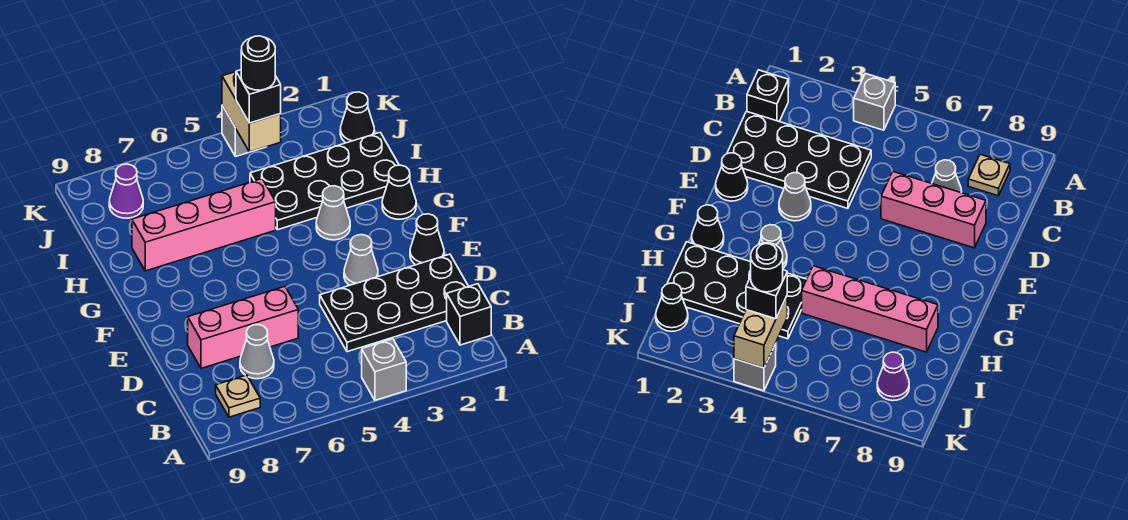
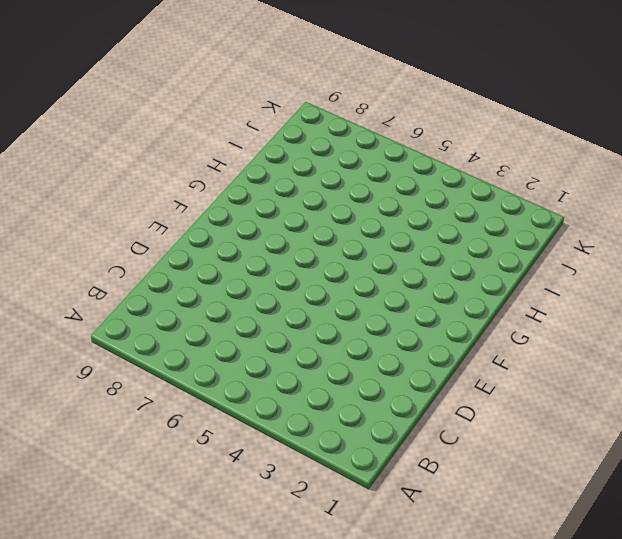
none -> grey 1x1 brick [362,339,406,400]
none -> black 1x1 brick [447,284,491,345]
none -> tan 1x1 plate [216,375,260,417]

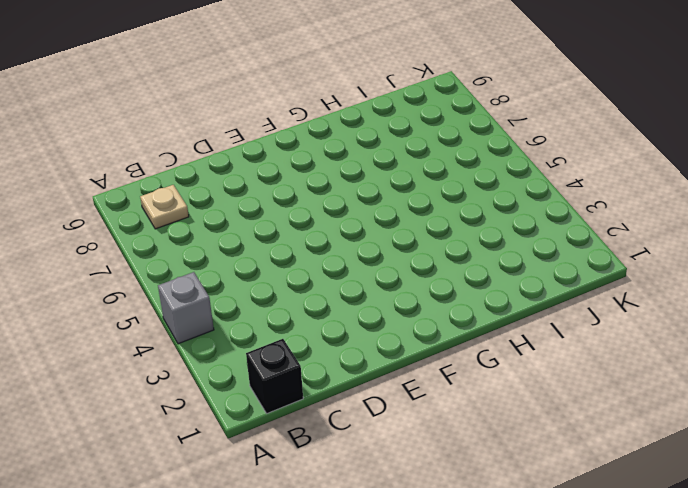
none -> black 2x4 plate [320,254,468,352]
none -> grey 1x1 cone [240,325,274,379]
none -> pink 1x3 brick [188,287,298,368]

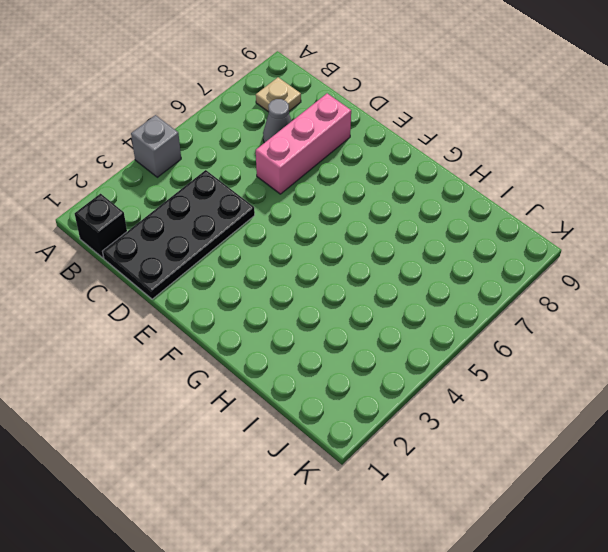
none -> black 1x1 cone [410,214,444,265]
none -> grey 1x1 cone [344,235,378,285]
none -> black 1x1 cone [382,165,416,219]

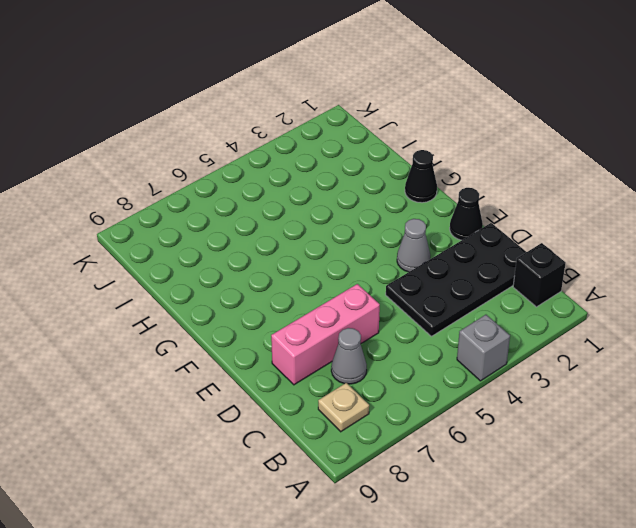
none -> grey 1x1 cone [316,186,350,240]
none -> black 2x4 plate [250,133,399,230]
none -> pink 1x4 brick [132,179,276,271]

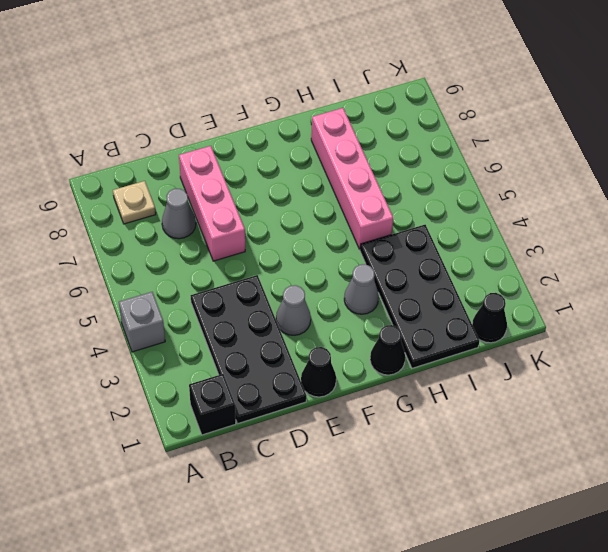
none -> purple 1x1 cone [109,164,143,218]
none -> grey 1x1 brick [222,105,262,157]
none -> tan 1x2 brick [222,72,281,152]

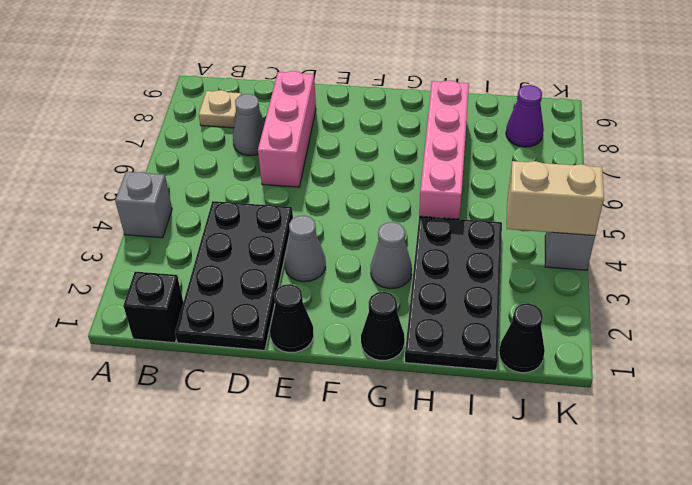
none -> black 1x1 brick [236,70,281,123]
none -> black 1x1 round brick [241,36,275,90]

